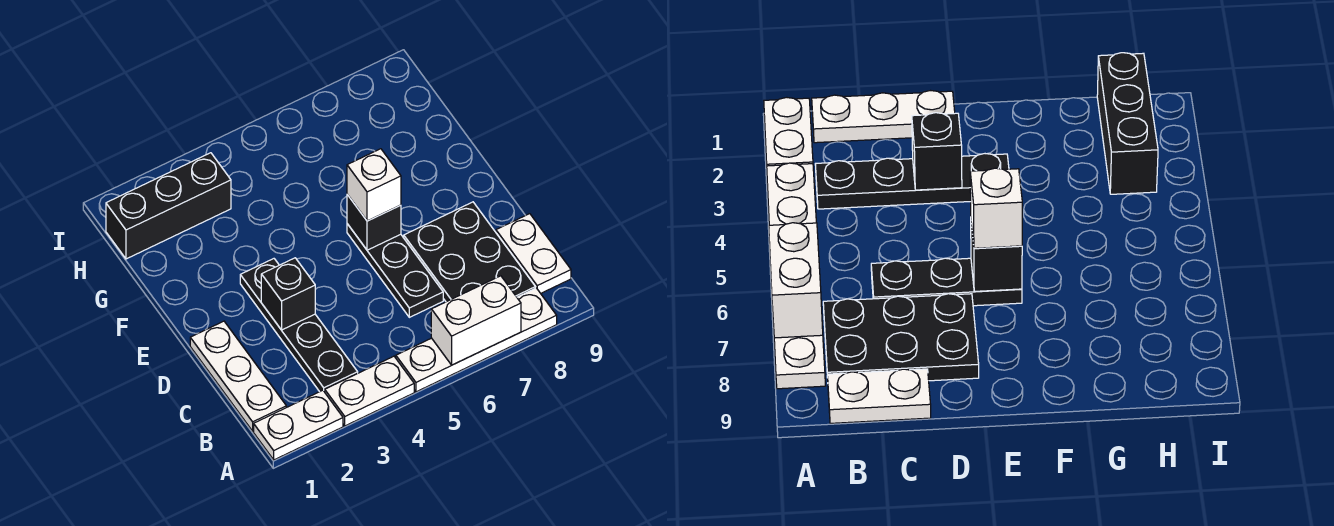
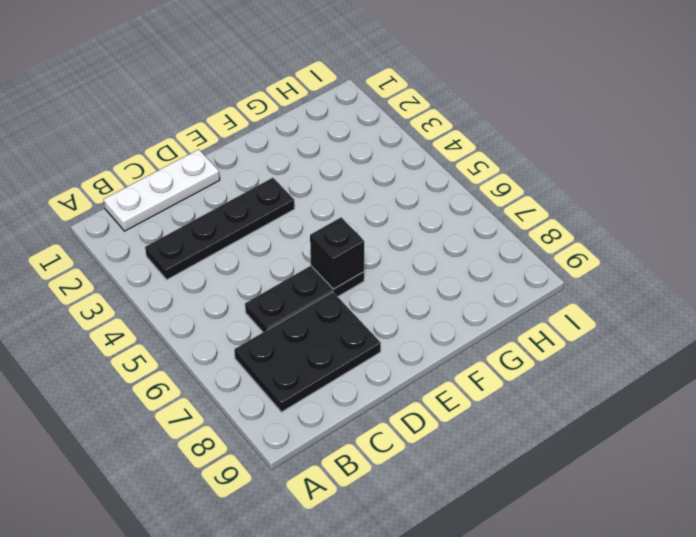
none -> white 1x2 plate [254,390,343,460]
none -> white 1x2 plate [325,356,414,426]
none -> white 1x4 plate [396,288,557,392]

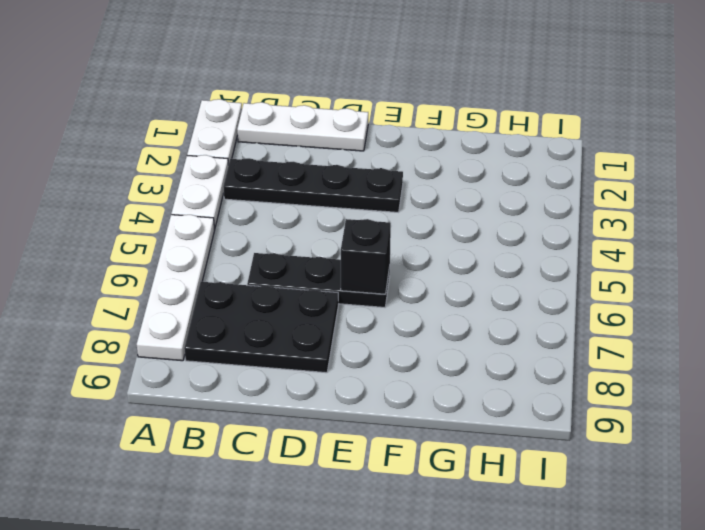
none -> white 1x2 plate [496,214,571,293]
none -> black 1x3 brick [106,153,231,259]
none -> white 1x2 brick [431,276,521,365]

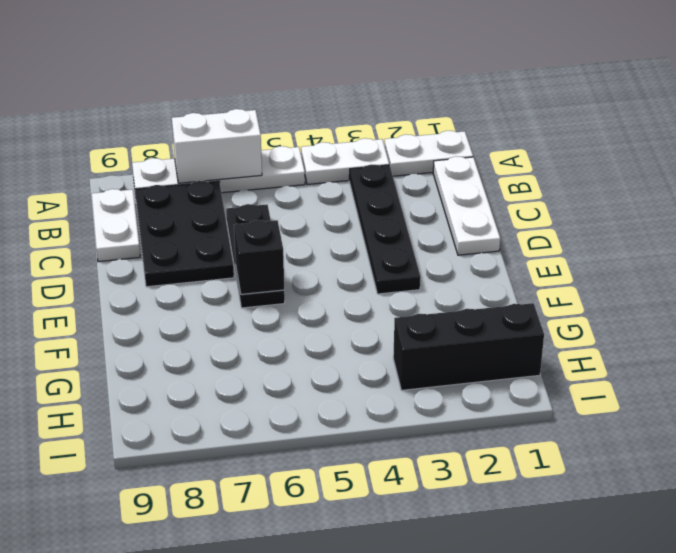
none -> black 1x1 brick [261,258,315,330]
none -> white 1x1 brick [347,149,401,221]

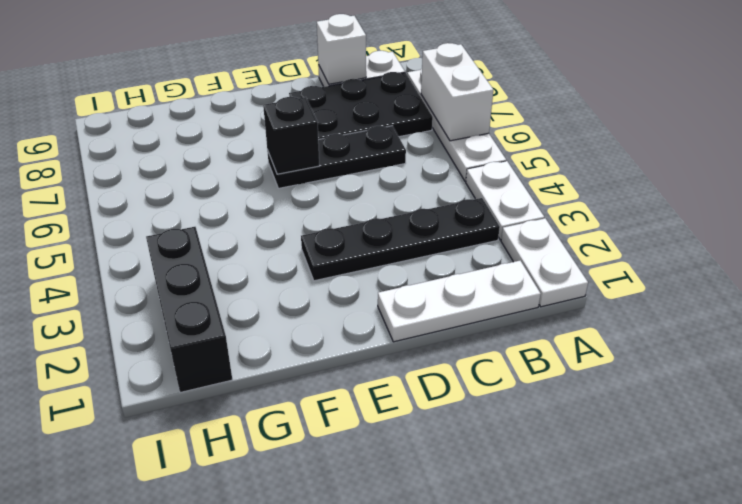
white 1x1 brick [317,14,366,84] -> white 1x1 brick moved to [347,149,401,221]
none -> black 1x1 brick [261,258,315,330]

